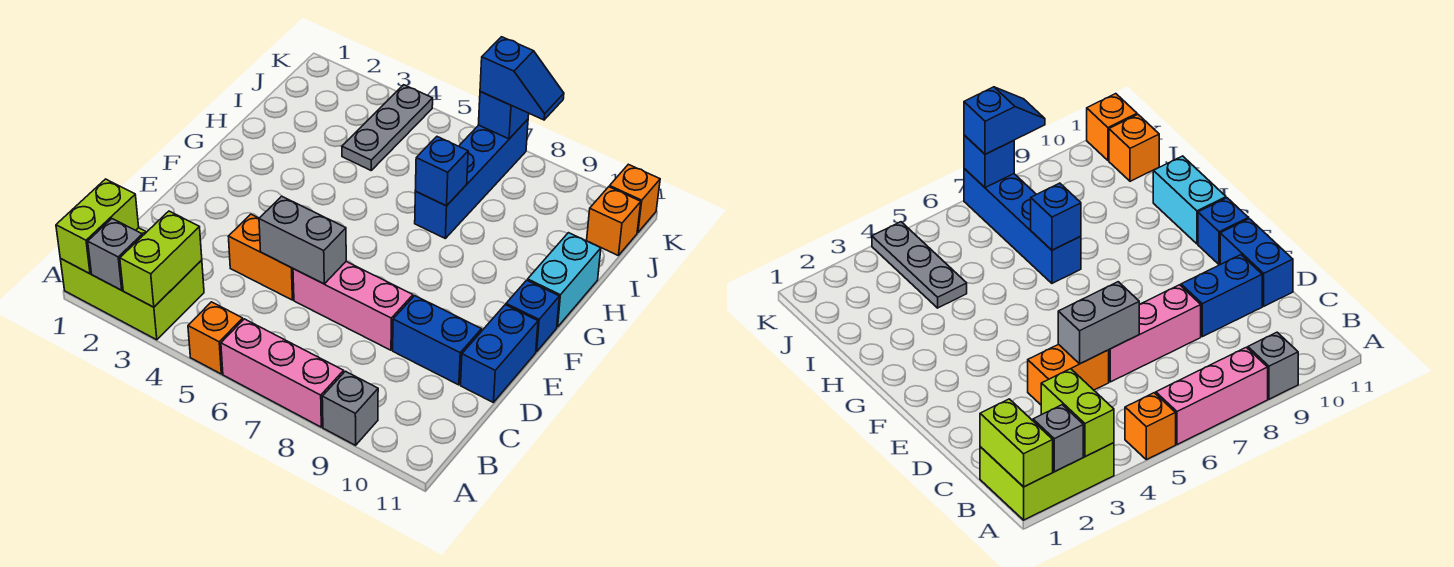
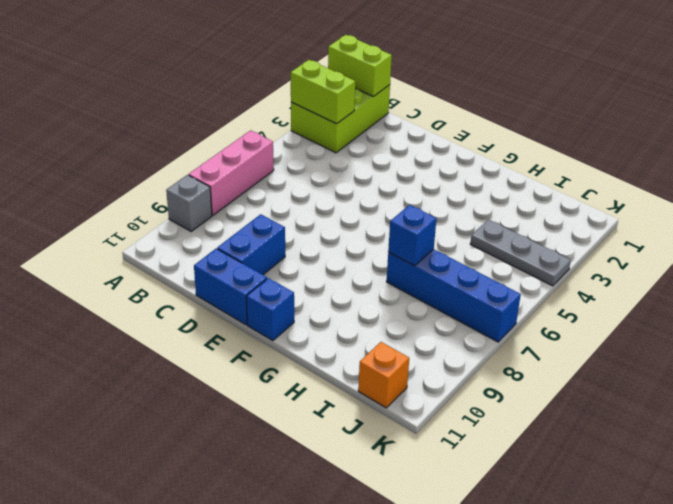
none -> orange 1x1 brick [188,302,243,374]
none -> orange 1x2 brick [228,214,294,300]
none -> pink 1x3 brick [293,262,413,350]

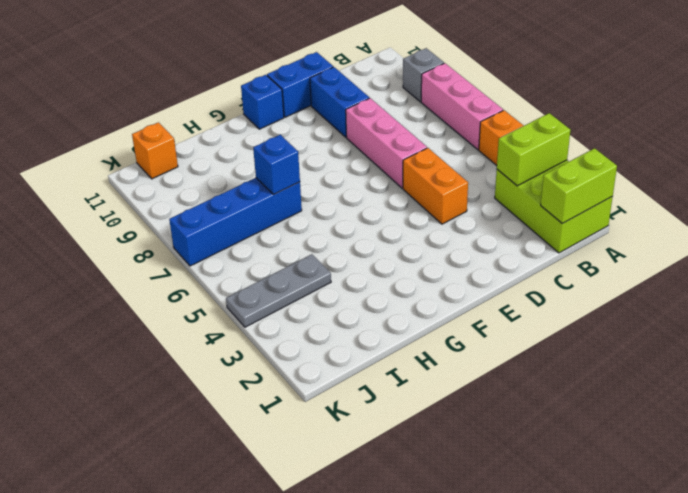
none -> cyan 1x2 brick [528,233,601,327]
none -> orange 1x1 brick [610,164,660,233]
none -> grey 1x1 brick [88,219,143,290]

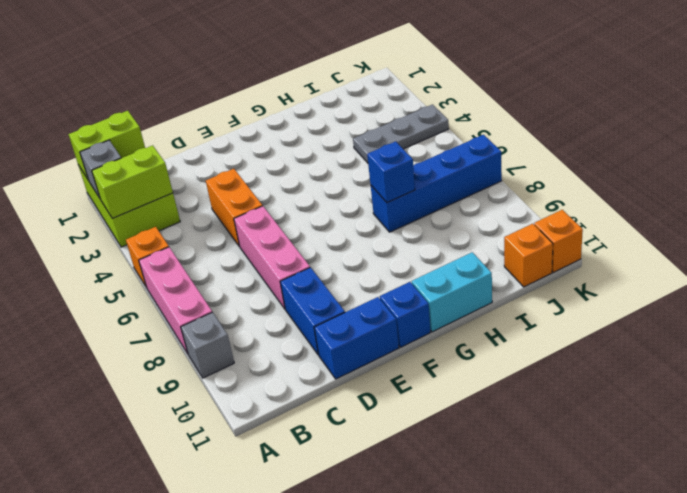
none -> grey 1x2 brick [259,196,346,284]
none -> blue 1x1 brick [478,92,529,139]
none -> blue 1x2 slope [480,37,564,120]

